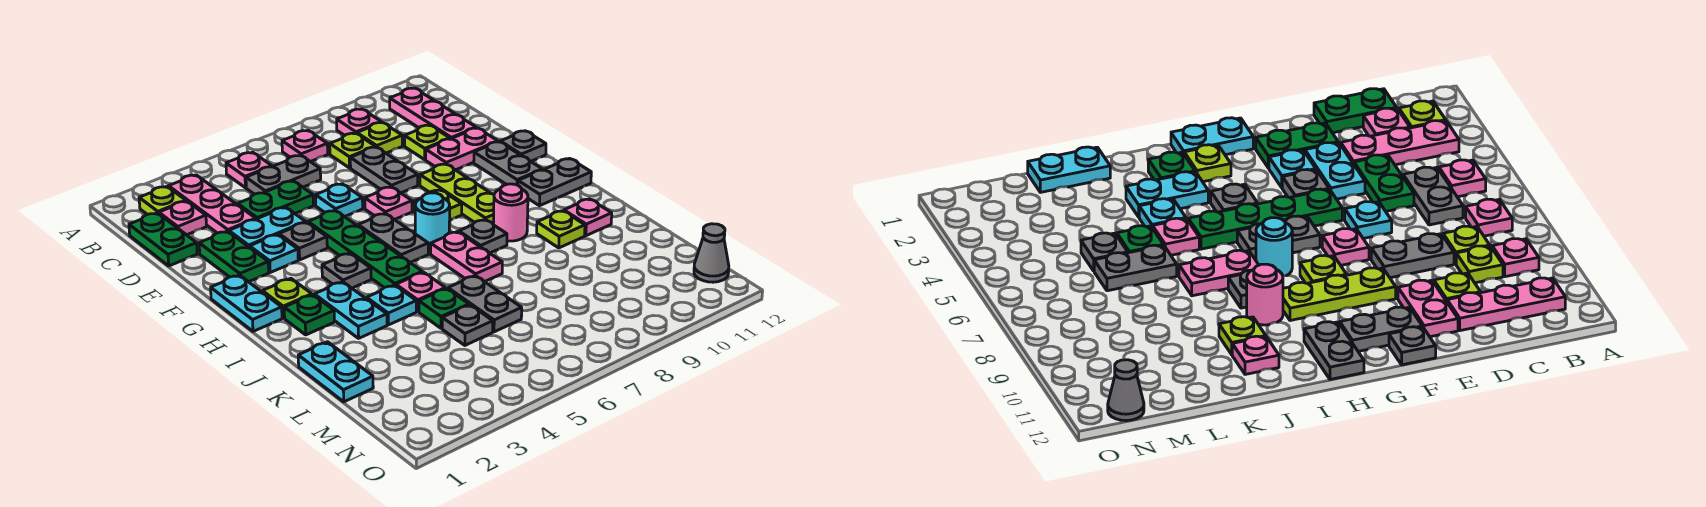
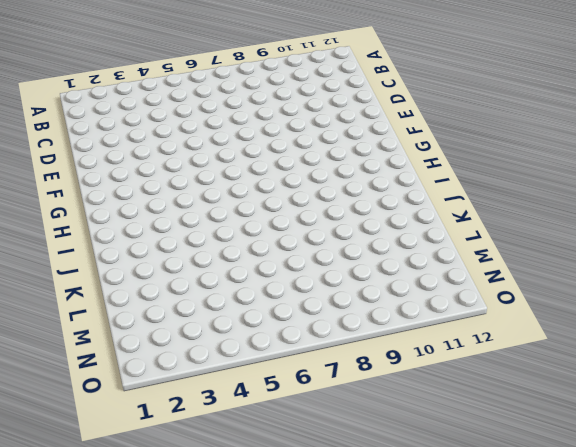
none -> lime 1x1 plate [139,186,186,214]
none -> pink 1x3 plate [168,175,256,233]
none -> pink 1x1 plate [226,152,272,188]
none -> pink 1x1 plate [282,131,328,162]

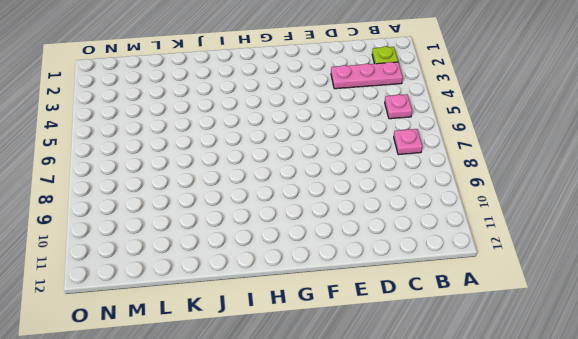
none -> pink 1x1 plate [337,109,381,135]
none -> pink 1x3 plate [390,88,476,139]
none -> green 1x2 plate [129,213,197,266]
none -> pink 1x1 plate [159,201,207,235]

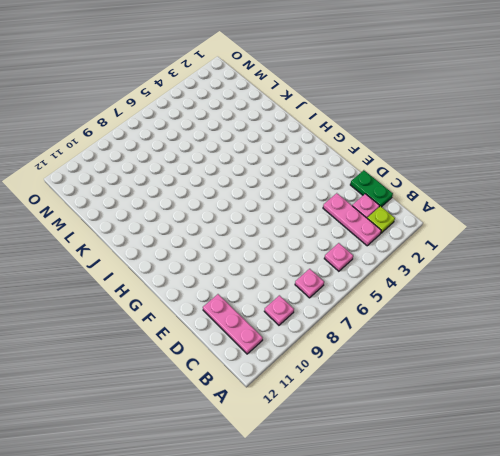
none -> grey 1x2 plate [246,155,321,194]
none -> lime 1x1 plate [330,133,375,168]
none -> lime 1x1 plate [357,123,402,153]
none -> green 1x2 plate [238,181,313,219]

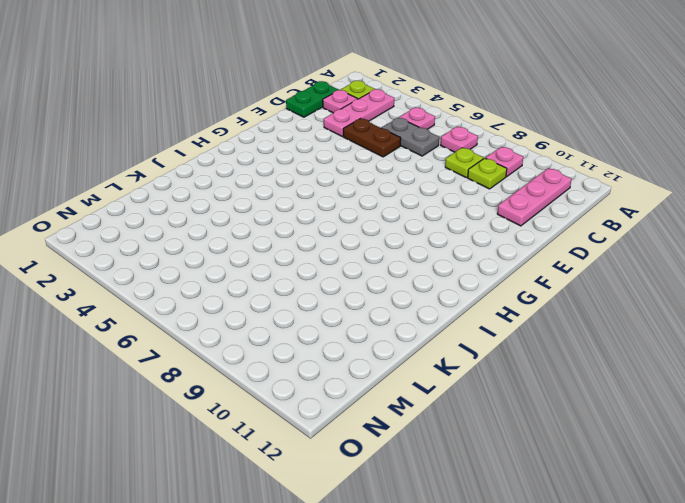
brown 1x2 plate [343,118,401,157] -> green 1x2 plate [238,181,313,219]
none -> grey 1x2 plate [350,147,418,193]
none -> lime 1x1 plate [405,125,450,160]
none -> green 1x2 plate [199,231,269,282]
none -> cyan 1x2 plate [229,207,306,247]

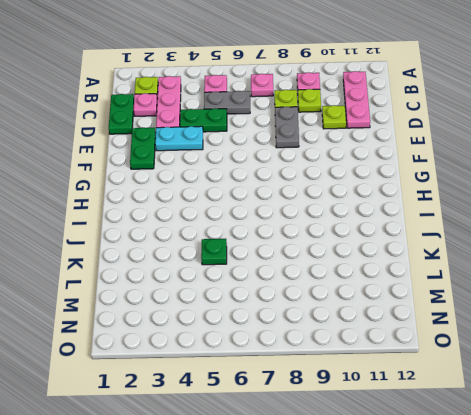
none -> cyan 1x1 plate [315,184,363,217]
none -> pink 1x2 plate [426,128,498,170]
none -> cyan 1x1 plate [250,234,298,272]
none -> grey 1x1 plate [279,222,327,260]

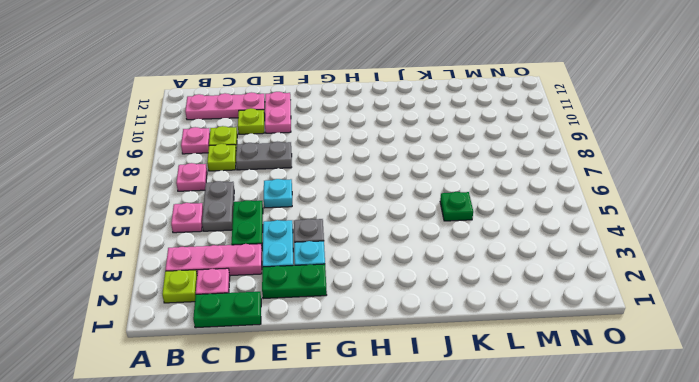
none -> green 1x4 plate [308,210,422,287]
none -> pink 1x1 plate [365,187,412,220]
none -> lime 1x3 plate [420,164,494,224]
none -> grey 1x2 plate [474,142,542,185]

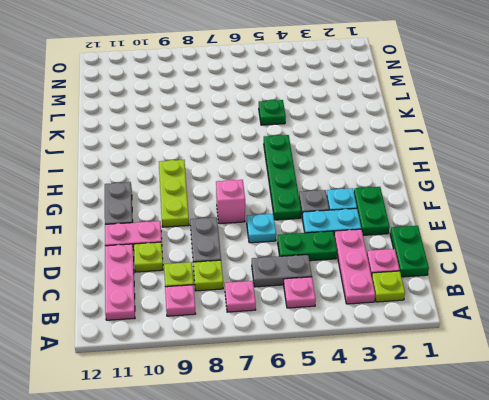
pink 1x1 brick [216,180,245,224] -> pink 1x1 plate [365,187,412,220]
none -> grey 1x1 plate [500,131,546,161]
none -> cyan 1x2 plate [211,275,282,331]
none -> grey 1x2 plate [358,213,428,263]
none -> lime 1x1 plate [414,190,462,220]

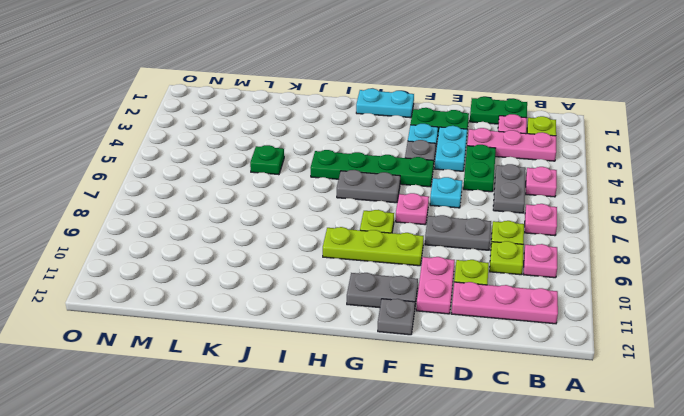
none -> lime 1x1 plate [262,278,312,318]
none -> grey 1x1 plate [322,253,371,288]
none -> cyan 1x1 round brick [415,193,450,250]
none -> grey 1x2 plate [518,158,591,206]

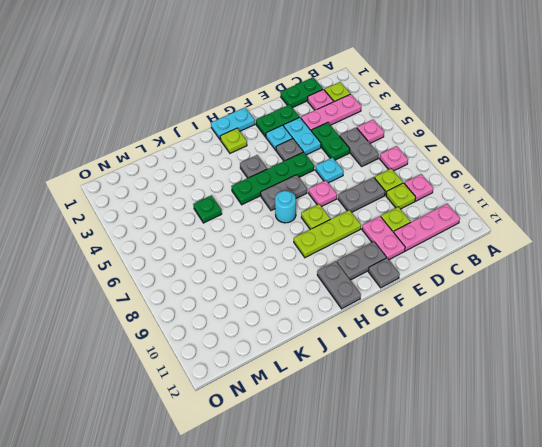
none -> green 1x1 plate [284,295,334,335]
none -> cyan 1x2 plate [314,282,387,338]
none -> pink 1x2 plate [431,232,502,282]
none -> grey 1x1 plate [459,220,507,253]

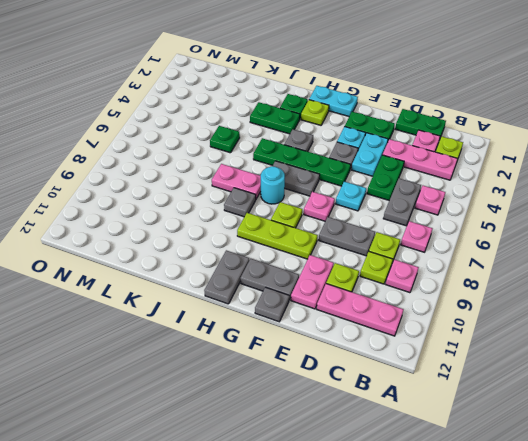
green 1x2 plate [250,102,300,134] -> cyan 1x2 plate [314,282,387,338]
none -> pink 1x1 round brick [493,184,528,241]
none -> cyan 1x1 plate [367,285,416,325]
none -> pink 1x1 plate [396,272,445,312]
none -> lime 1x1 plate [537,211,585,248]

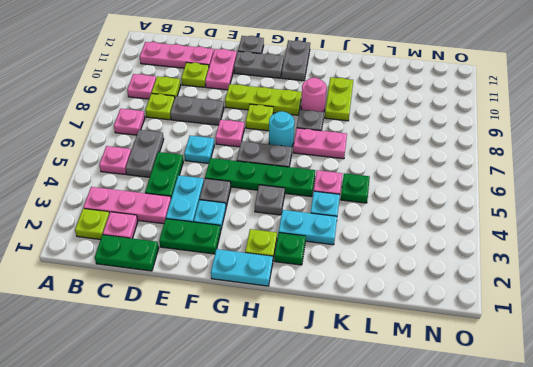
lime 1x2 plate [325,77,353,121] -> lime 1x1 plate [537,211,585,248]
none -> pink 1x1 plate [564,199,612,236]
none -> cyan 1x2 plate [298,342,373,402]
none -> grey 1x2 plate [448,275,522,332]
none -> grey 1x1 plate [442,305,493,345]

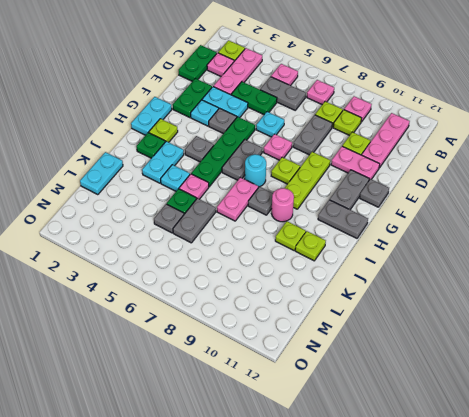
lime 1x1 plate [295,231,326,261] -> pink 1x1 plate [564,199,612,236]
none -> grey 1x1 cone [694,224,729,282]

